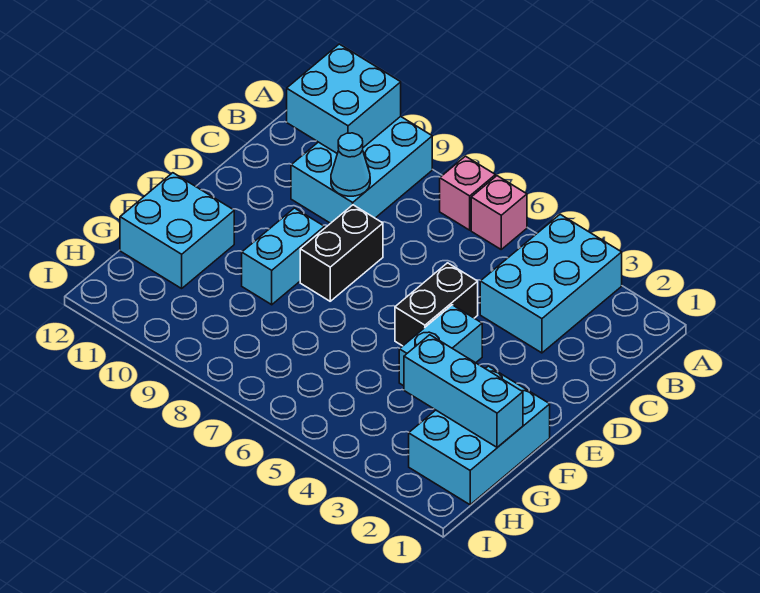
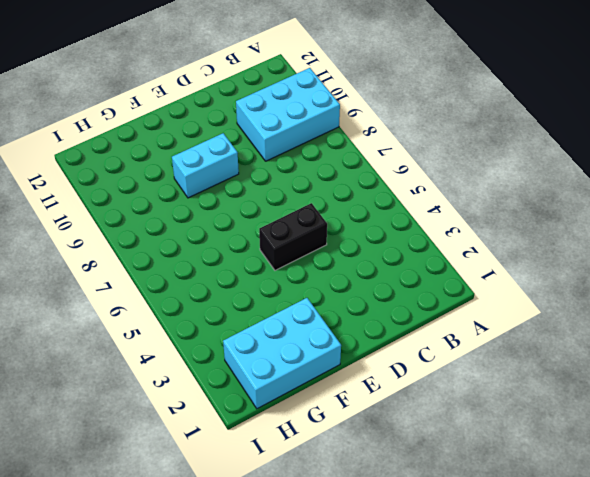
none -> cyan 2x3 brick [480,214,622,353]
none -> pink 1x1 brick [471,176,527,249]
none -> pink 1x1 brick [440,156,495,230]

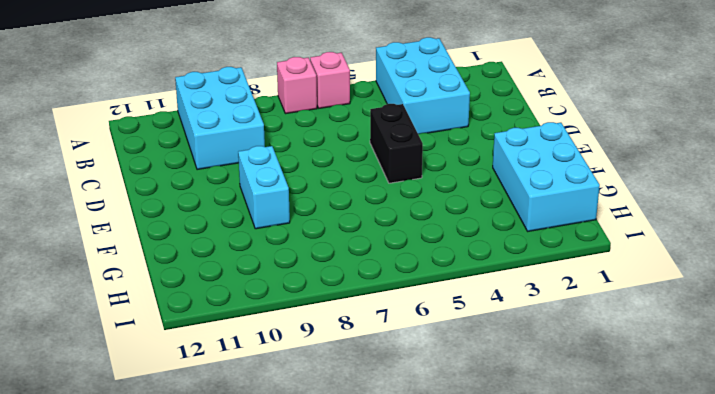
none -> black 1x2 brick [300,205,383,301]
none -> cyan 1x2 brick [399,305,482,386]
none -> cyan 2x2 brick [120,173,234,288]

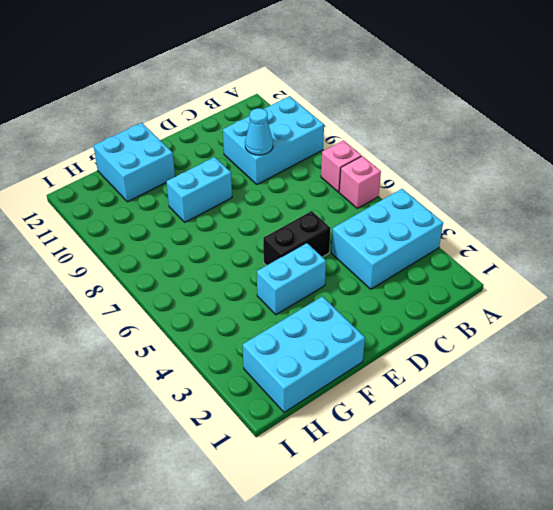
none -> black 1x2 brick [300,205,383,301]
none -> cyan 2x2 brick [287,44,401,154]
none -> cyan 1x3 brick [404,335,523,447]

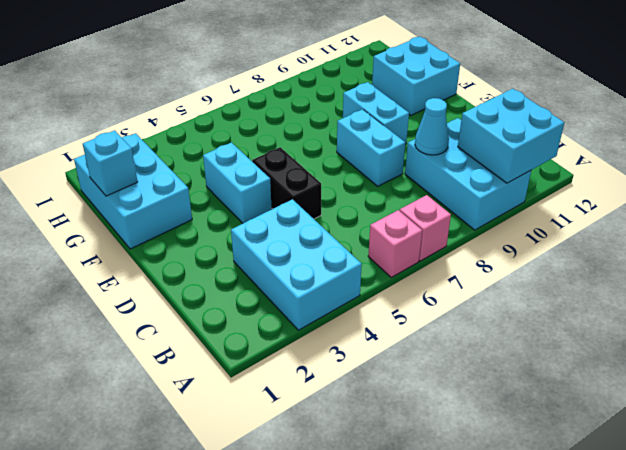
cyan 1x2 brick [337,109,405,186] -> black 1x2 brick [300,205,383,301]
cyan 1x1 brick [83,130,138,196] -> cyan 1x3 brick [404,335,523,447]

